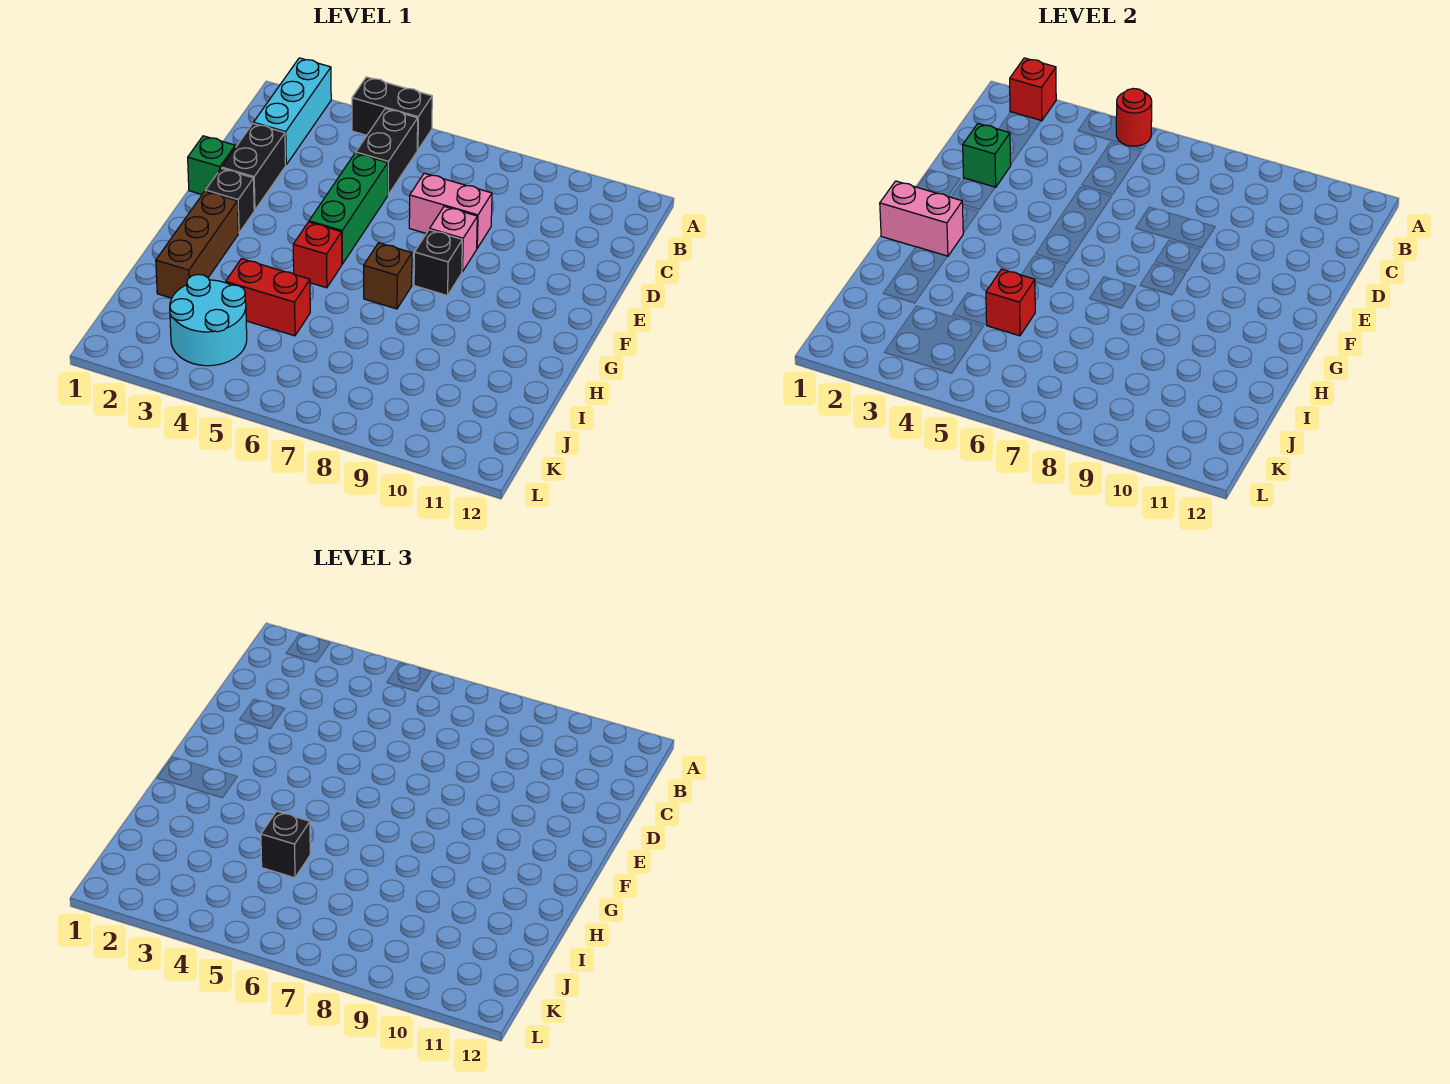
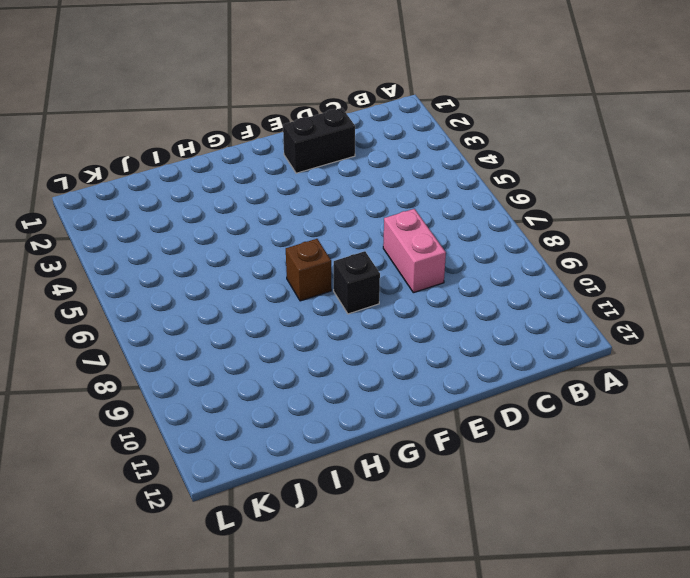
none -> cyan 1x3 brick [253,58,331,165]
none -> black 1x2 brick [352,77,432,150]
none -> black 1x2 brick [356,109,418,195]

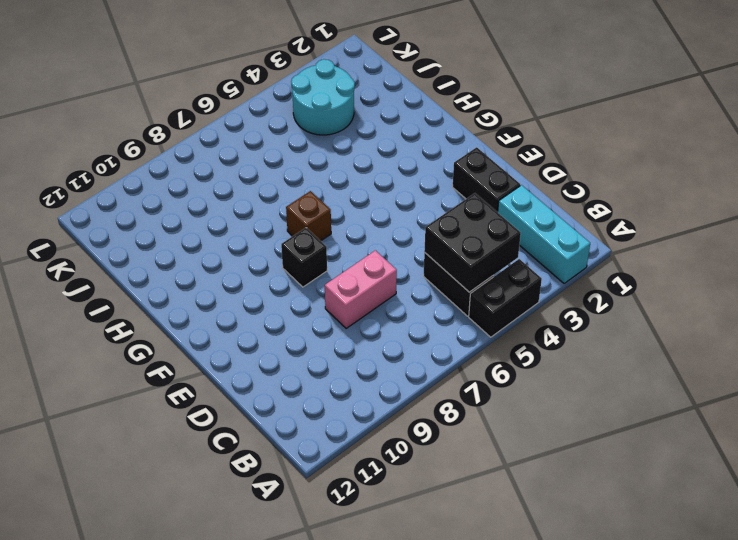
black 2x2 brick [424,193,521,292] -> none
none -> green 1x3 brick [309,153,388,264]
none -> green 1x1 brick [188,136,235,194]
none -> pink 1x1 brick [430,206,477,272]

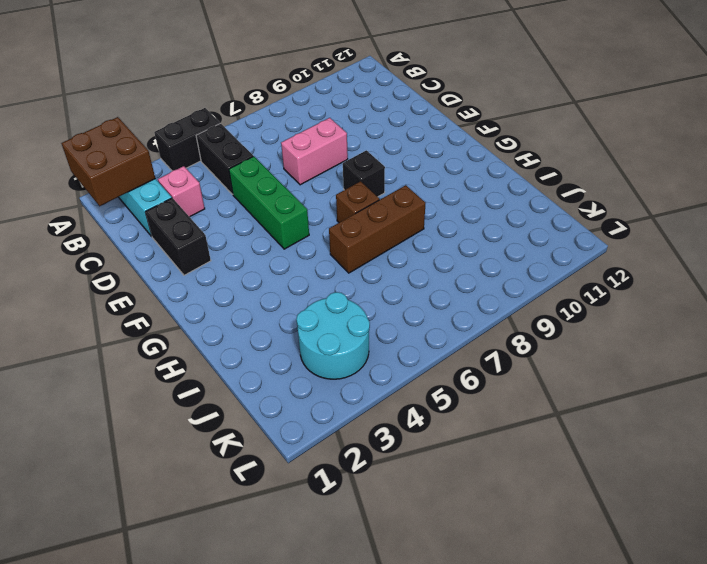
brown 2x2 brick [62,117,155,206] -> red 1x1 brick [1010,58,1056,121]
pink 1x1 brick [158,166,205,217] -> pink 1x1 brick moved to [430,206,477,272]
brown 1x3 brick [329,185,425,273] -> brown 1x3 brick turned to [156,191,238,298]
none -> green 1x1 brick [188,136,235,194]
none -> black 1x1 brick [206,168,254,233]
none -> red 1x1 brick [293,222,342,288]

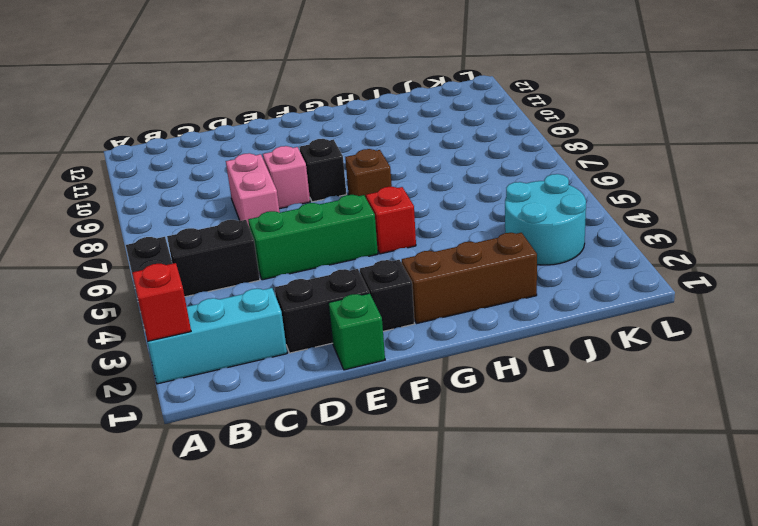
none -> red 1x2 brick [226,259,310,336]
none -> red 1x1 round brick [1116,89,1152,146]
none -> green 1x1 brick [963,124,1011,187]

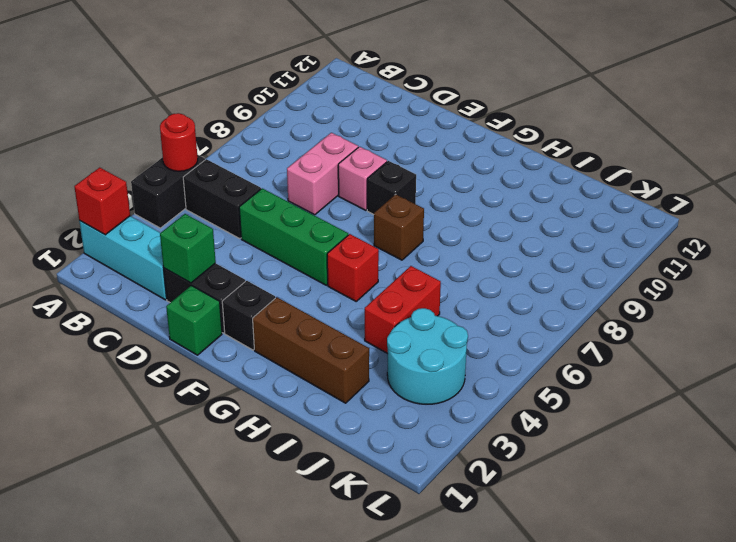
none -> pink 1x2 brick [880,181,964,256]
none -> red 1x1 brick [986,269,1035,336]
none -> black 1x1 brick [261,811,310,878]

